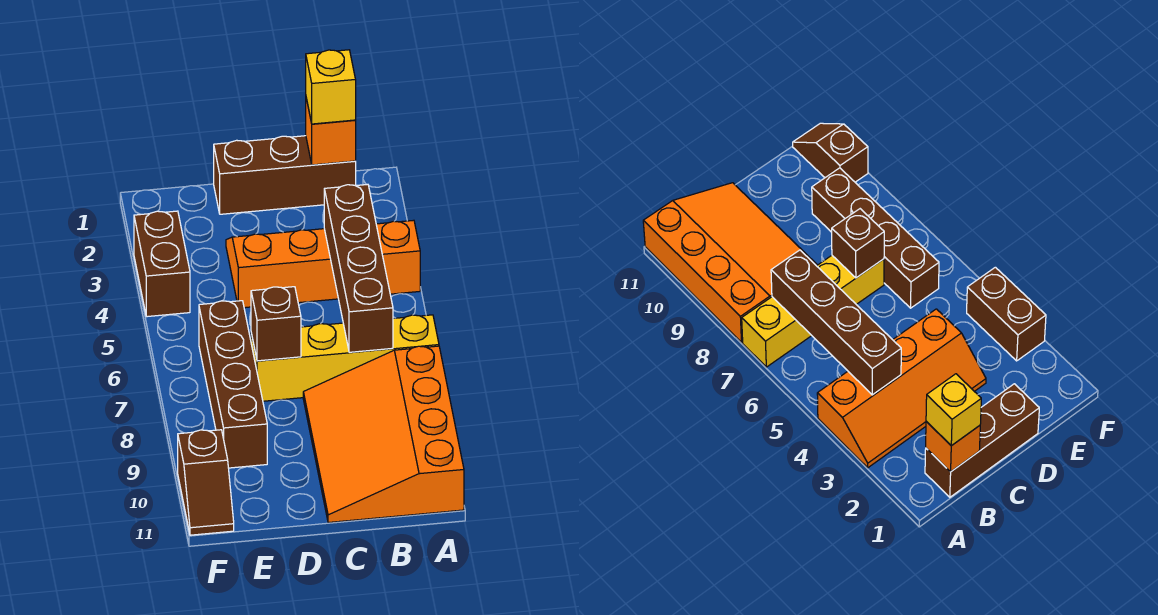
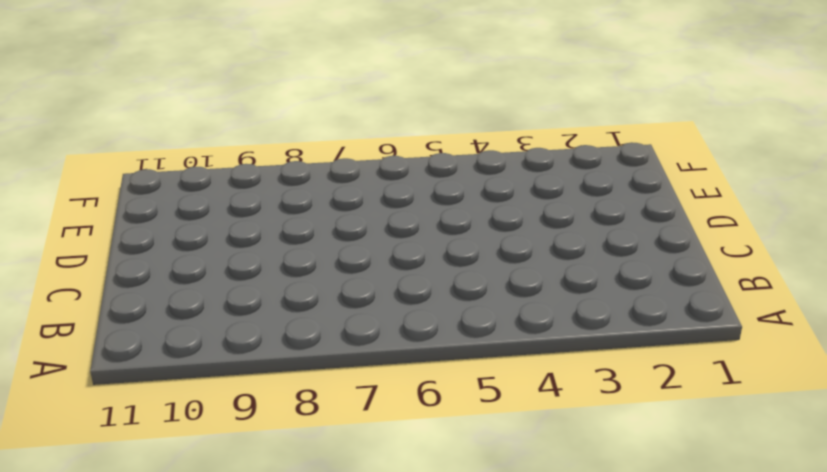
none -> orange 2x4 slope [226,220,420,308]
none -> yellow 1x4 brick [251,315,439,401]

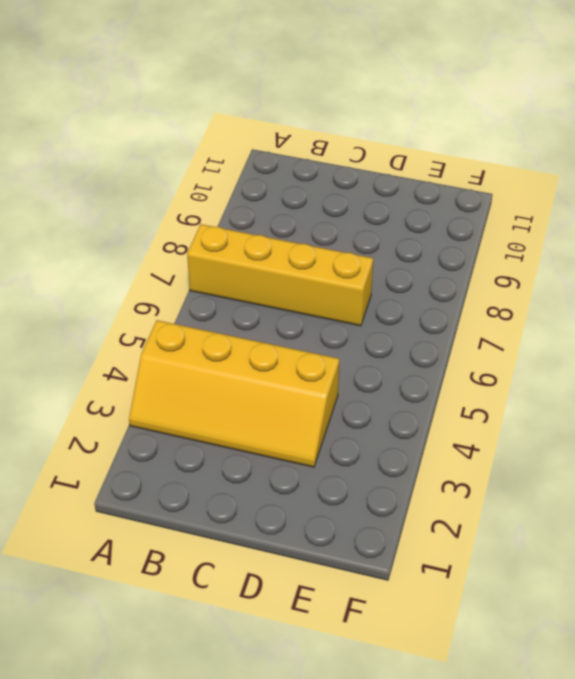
yellow 2x4 slope [129,320,339,467] -> orange 2x4 slope [226,220,420,308]
none -> orange 3x4 slope [303,346,464,523]
none -> brown 1x3 brick [214,136,356,214]

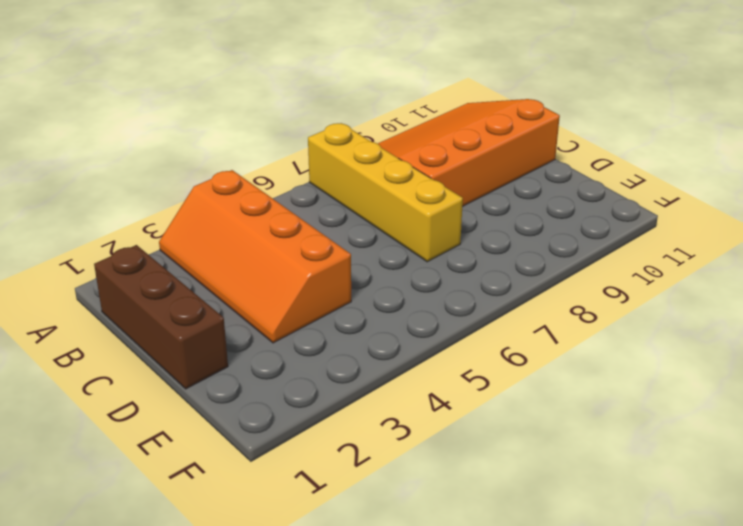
orange 3x4 slope [378,99,560,207] -> orange 3x4 slope turned to [303,346,464,523]
none -> brown 1x4 brick [199,301,267,468]
none -> brown 1x2 brick [134,211,190,317]

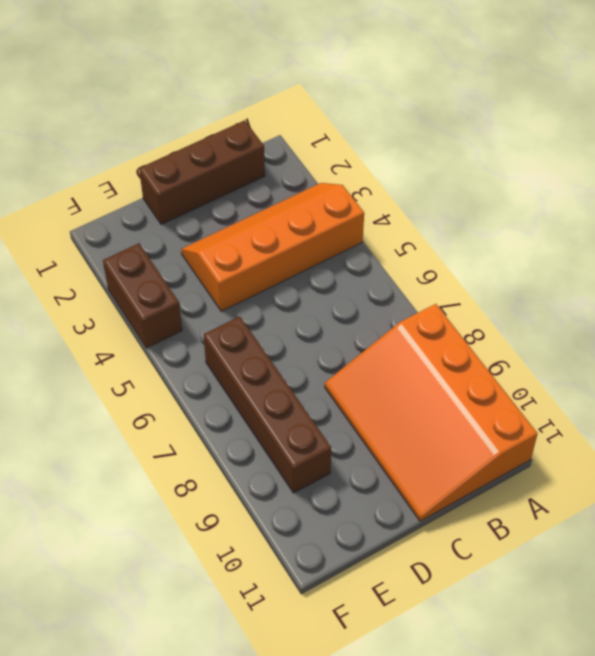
none -> yellow 1x4 brick [251,315,439,401]
none -> brown 1x2 slope [178,430,234,535]

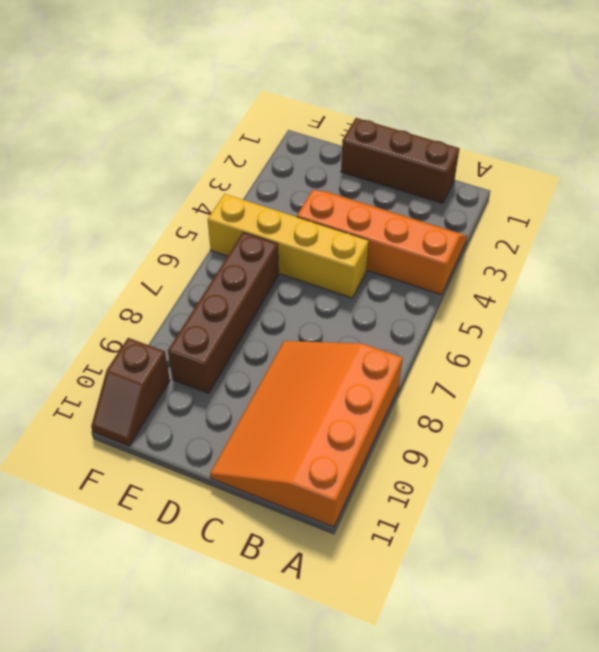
yellow 1x4 brick [208,194,369,298] -> yellow 1x4 brick moved to [251,315,439,401]
none -> brown 1x2 brick [134,211,190,317]
none -> orange 1x1 brick [306,98,356,165]

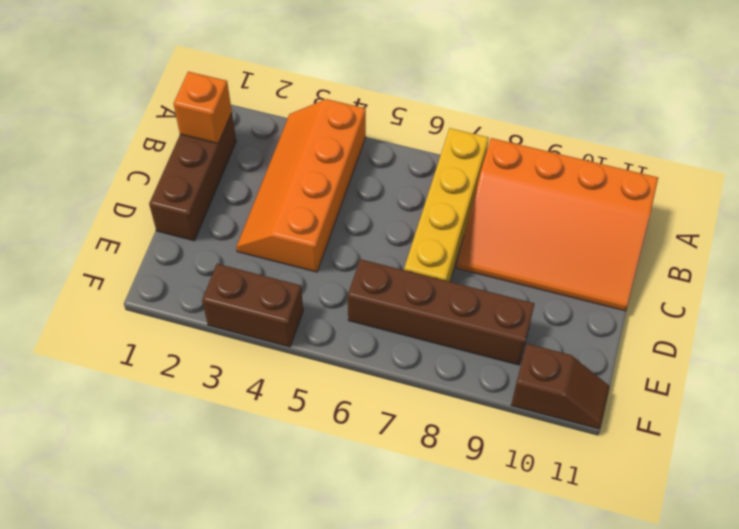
none -> brown 1x4 brick [324,184,393,352]
none -> brown 1x1 brick [251,287,301,361]

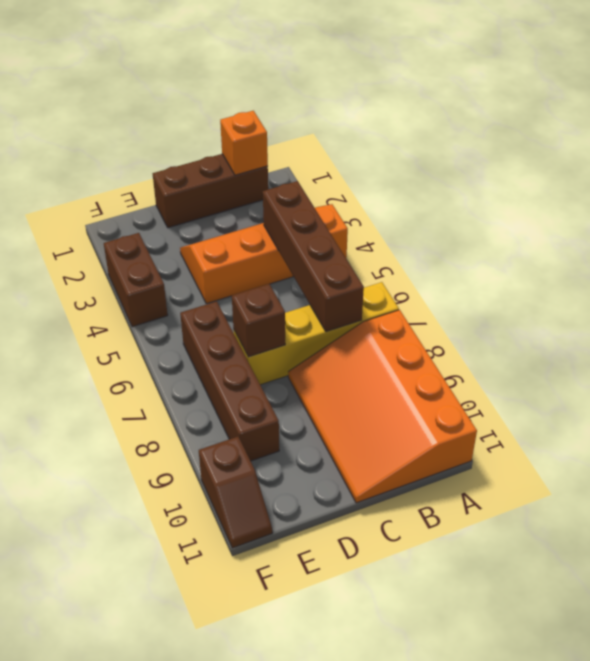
none -> yellow 1x1 brick [306,50,356,124]

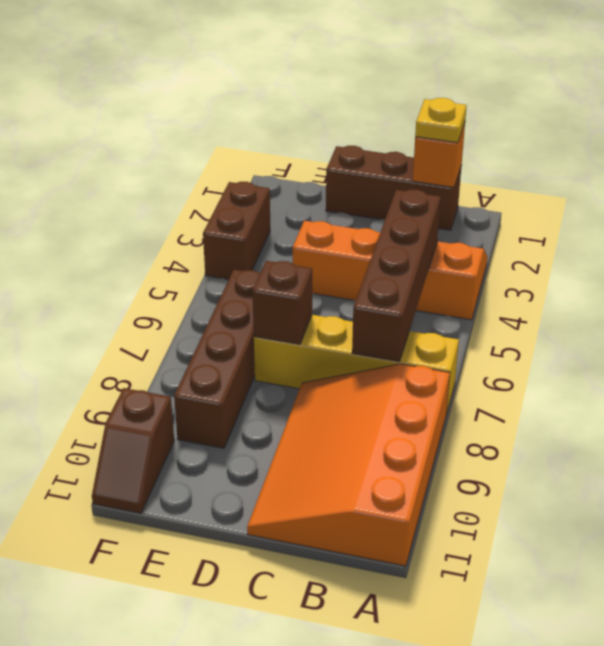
yellow 1x1 plate [415,98,467,143] -> yellow 1x1 brick [306,50,356,124]

